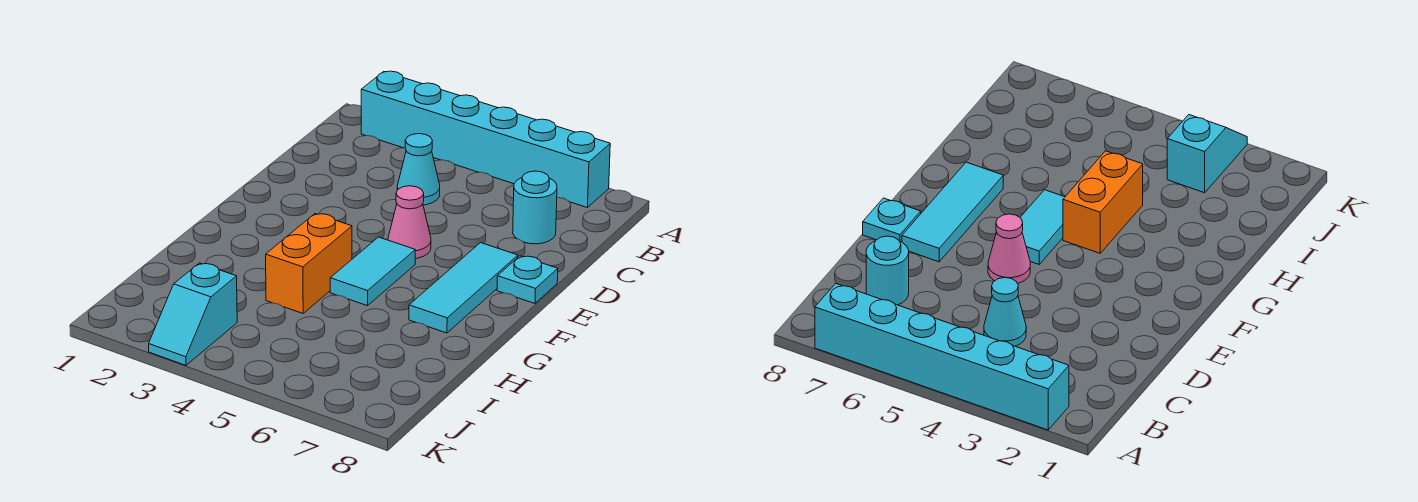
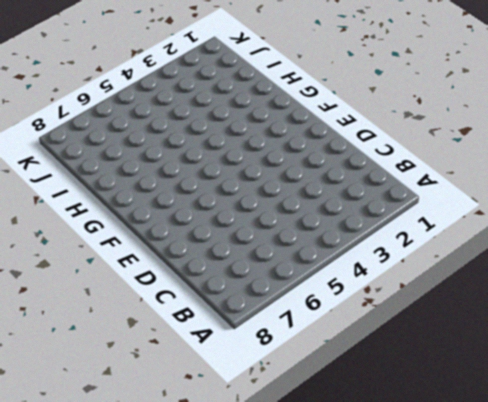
none -> cyan 1x6 brick [361,71,610,208]
none -> cyan 1x1 cone [397,134,440,205]

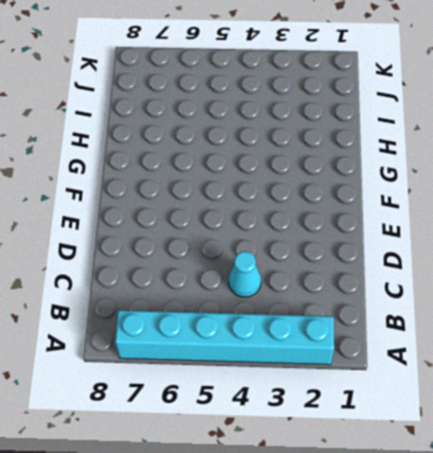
none -> cyan 1x1 round brick [513,171,557,244]
none -> pink 1x1 cone [388,186,431,259]

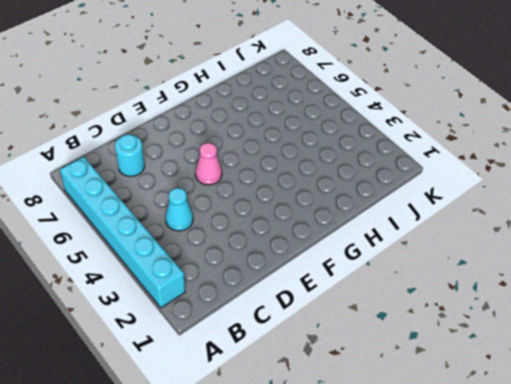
none -> cyan 1x3 tile [409,243,518,333]
none -> cyan 1x1 plate [497,256,558,303]

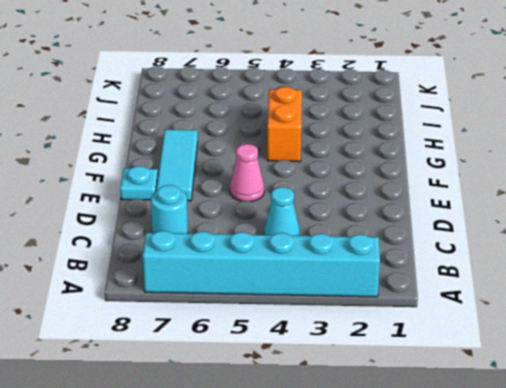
none -> cyan 1x2 tile [330,237,415,306]
none -> cyan 1x2 slope [149,263,237,365]

